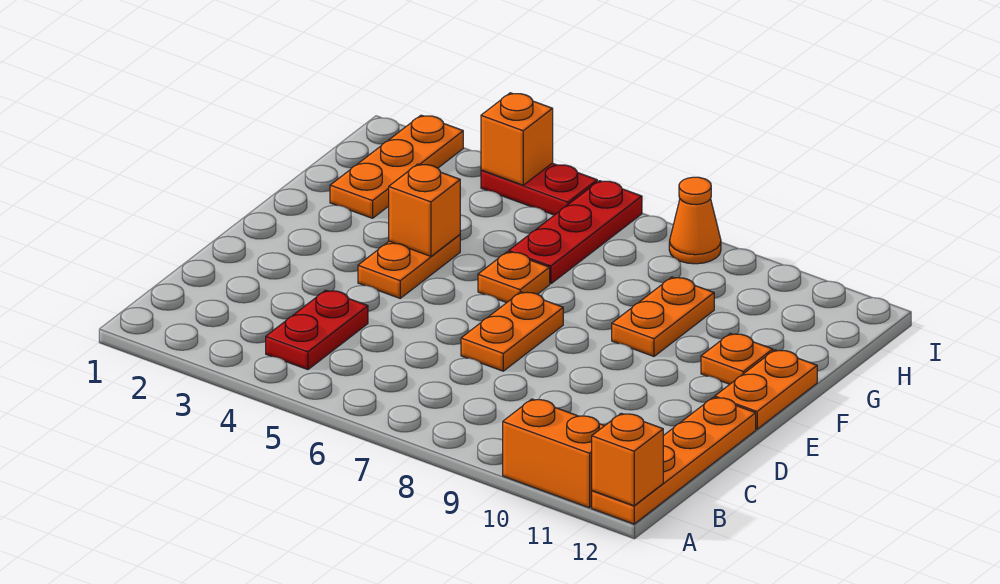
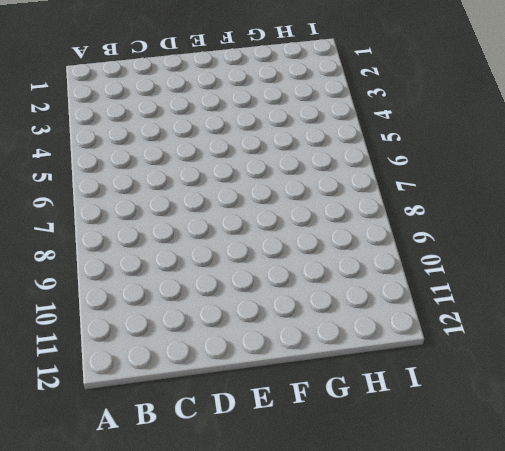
none -> orange 1x2 brick [503,399,604,508]
none -> orange 1x4 plate [592,397,756,524]
none -> red 1x2 plate [266,290,368,370]

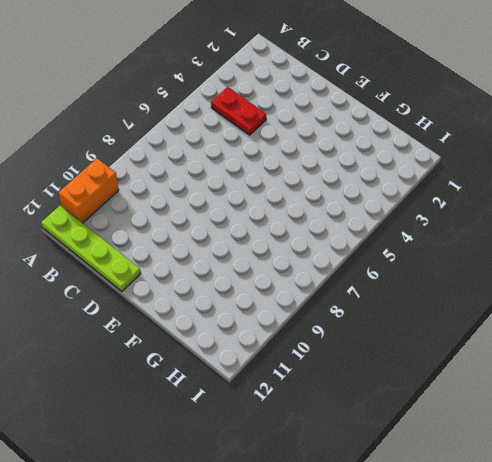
lime 1x4 plate [41,205,141,291] -> orange 1x4 plate [592,397,756,524]
none -> orange 1x2 plate [461,292,563,371]
none -> orange 1x2 plate [358,235,460,298]
none -> orange 1x2 plate [715,350,817,429]

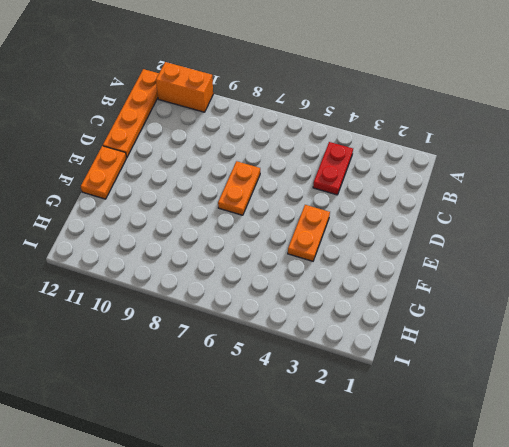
none -> orange 1x1 plate [478,252,550,303]
none -> orange 1x2 plate [612,277,714,356]
none -> orange 1x1 plate [701,334,773,384]

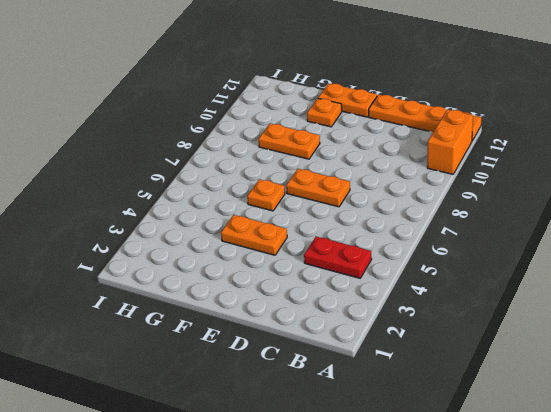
none -> orange 1x3 plate [330,115,463,218]
none -> red 1x3 plate [509,181,642,284]
none -> red 1x2 plate [481,163,597,215]

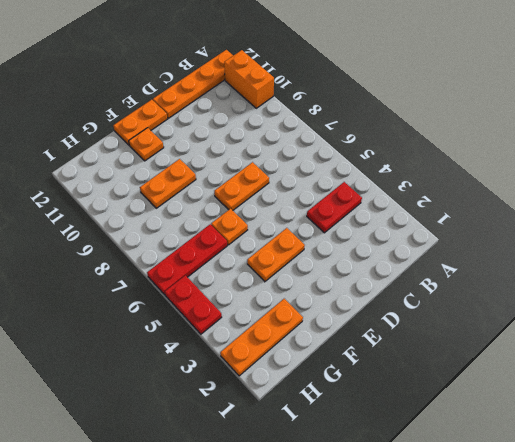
none -> orange 1x1 cone [669,177,721,264]
none -> orange 1x1 brick [592,413,663,506]
none -> orange 1x1 brick [389,164,460,256]

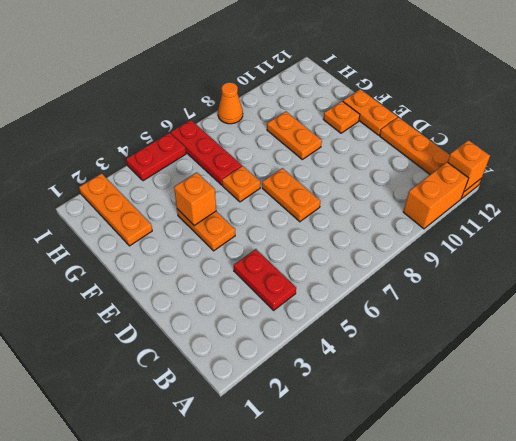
none -> orange 1x1 brick [481,93,553,185]

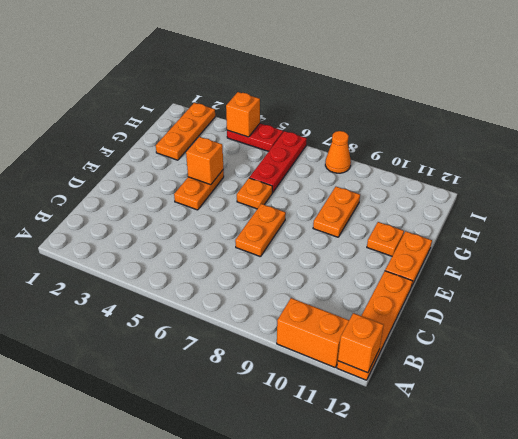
none -> red 1x2 plate [266,290,368,370]

